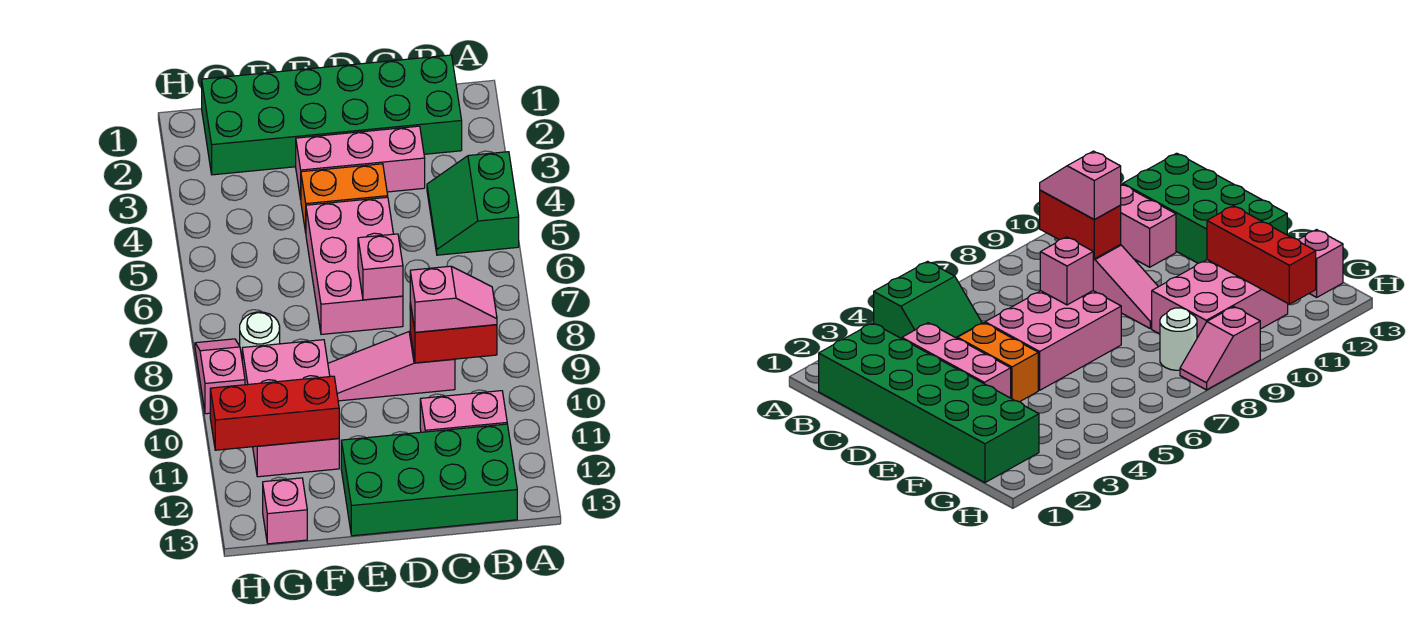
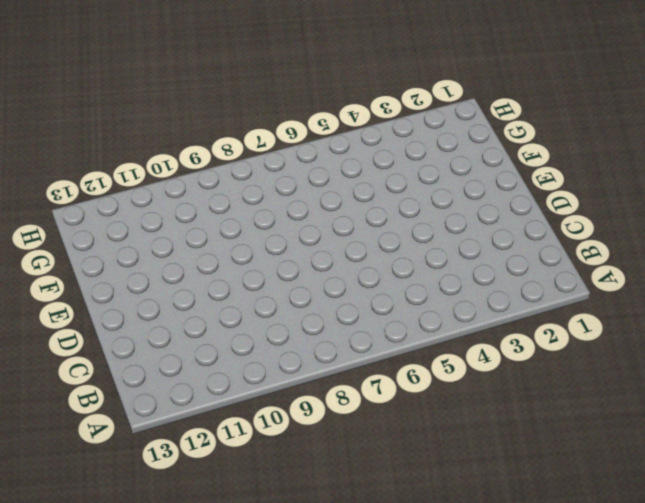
none -> green 2x2 slope [427,152,519,255]
none -> green 2x6 brick [202,55,462,175]
none -> pink 1x2 brick [420,391,507,432]

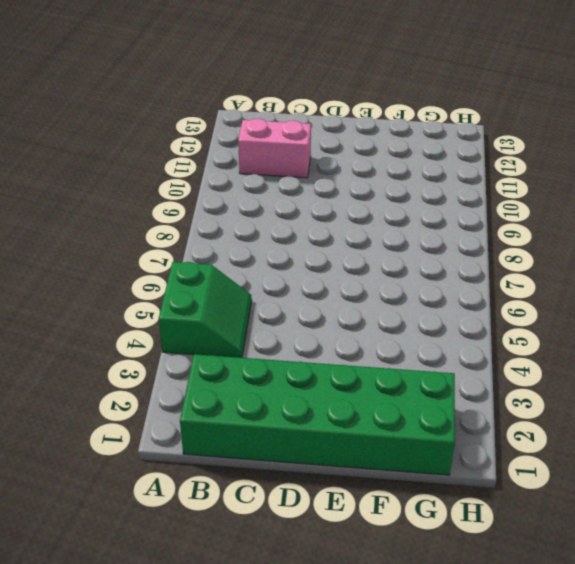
none -> green 2x4 brick [341,424,517,536]
none -> pink 1x3 brick [296,126,425,199]
none -> pink 1x3 slope [328,331,455,401]

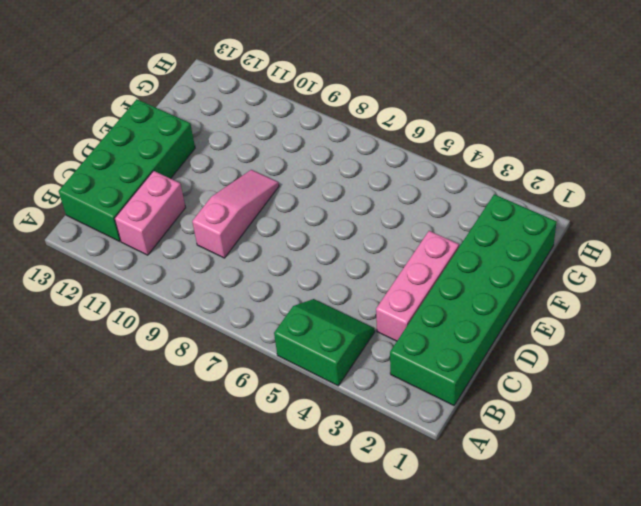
none -> orange 1x2 brick [301,164,388,232]
none -> pink 2x3 brick [306,197,403,334]
none -> pink 2x3 brick [242,340,339,477]

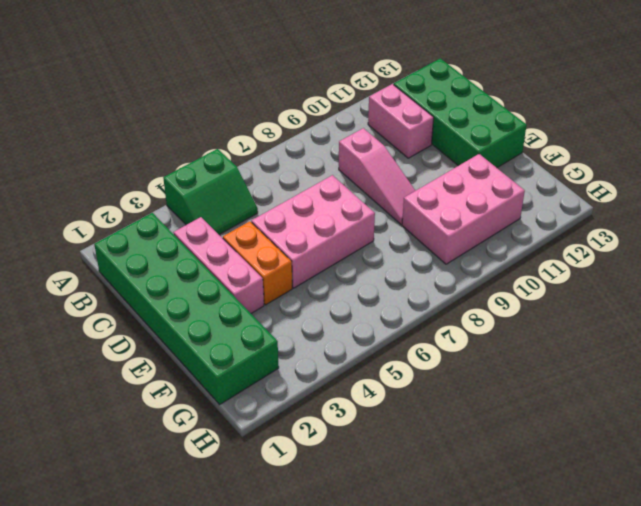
none -> white 1x1 round brick [240,312,280,356]
none -> pink 1x1 brick [263,478,307,544]
none -> pink 1x2 slope [195,339,245,414]

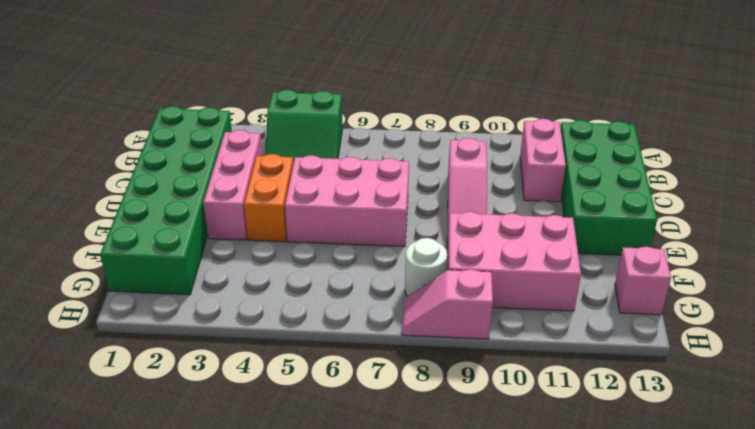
none -> red 1x2 brick [410,303,497,363]
none -> pink 1x1 brick [358,234,403,300]
none -> red 1x3 brick [210,376,339,450]

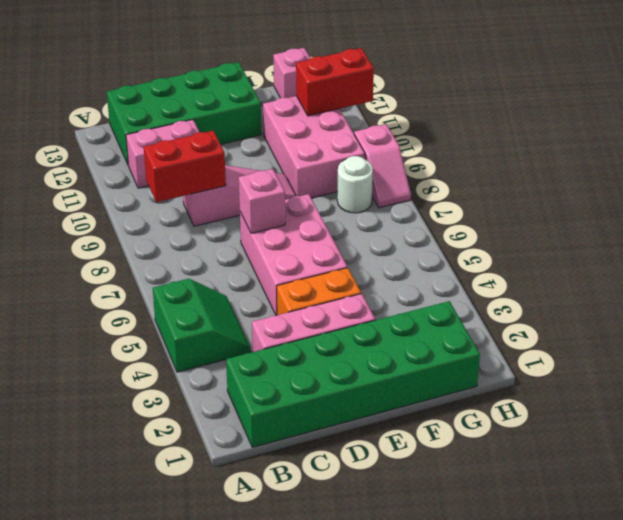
red 1x2 brick [296,48,374,116] -> red 1x3 brick [210,376,339,450]
none -> pink 1x2 slope [410,266,497,332]

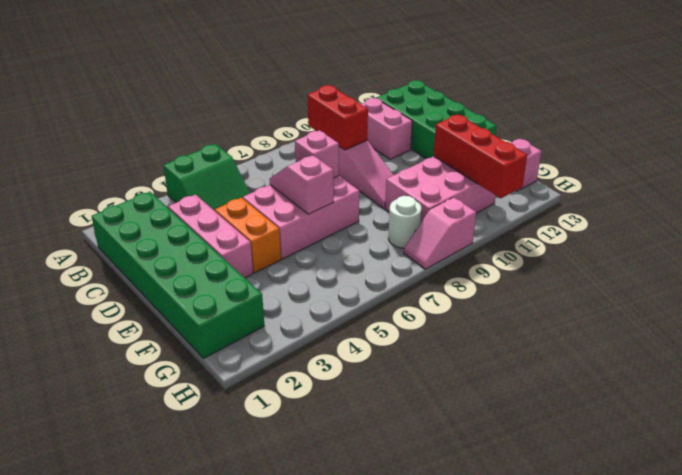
pink 1x2 slope [270,155,334,214] -> pink 1x2 slope moved to [410,266,497,332]

